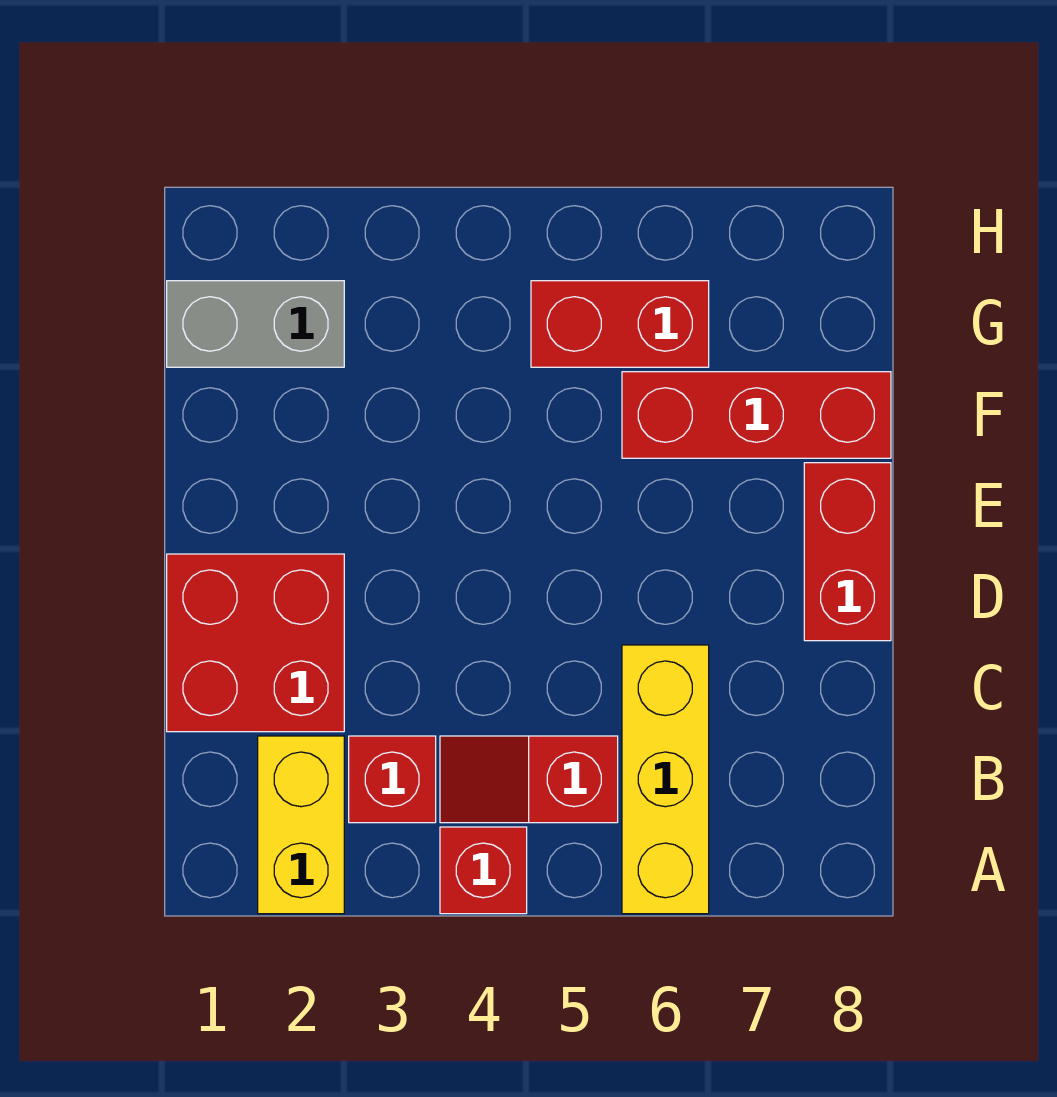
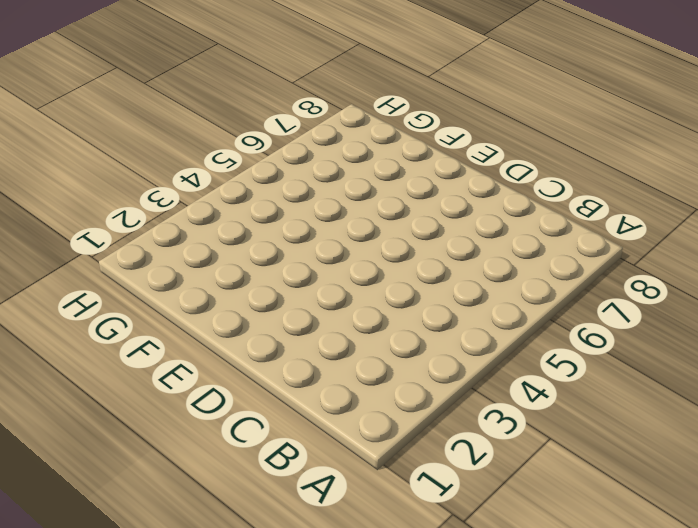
none -> yellow 1x2 brick [258,736,344,914]
none -> red 1x1 brick [440,827,527,914]

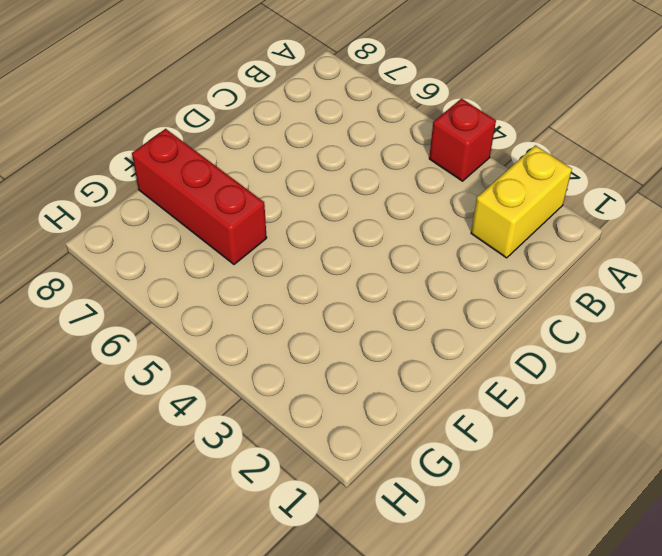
none -> yellow 1x3 brick [622,645,709,914]
none -> red 1x1 brick [349,736,436,823]

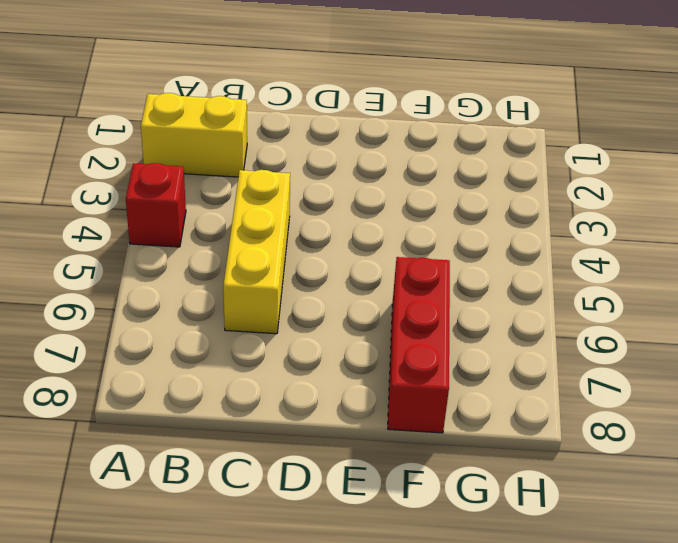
yellow 1x3 brick [223,170,290,334] -> yellow 1x3 brick turned to [622,645,709,914]
none -> red 1x1 brick [349,736,436,823]
none -> red 1x2 slope [440,736,618,823]

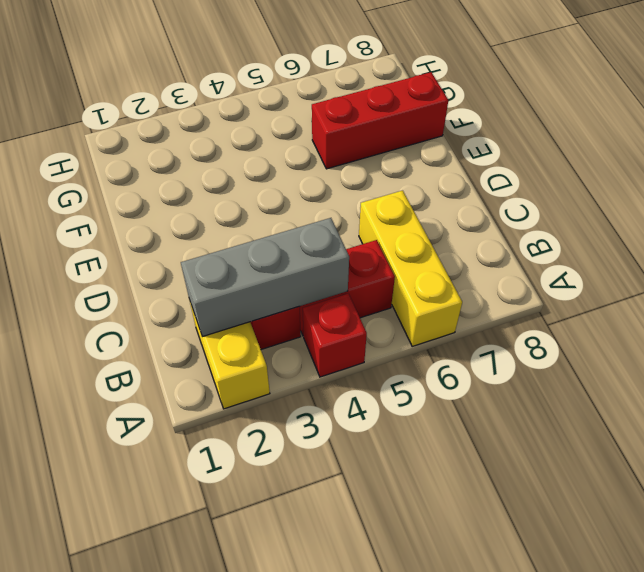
grey 1x3 brick [181,218,349,337] -> none
none -> red 2x2 brick [167,554,344,732]
none -> red 1x2 brick [804,463,891,641]

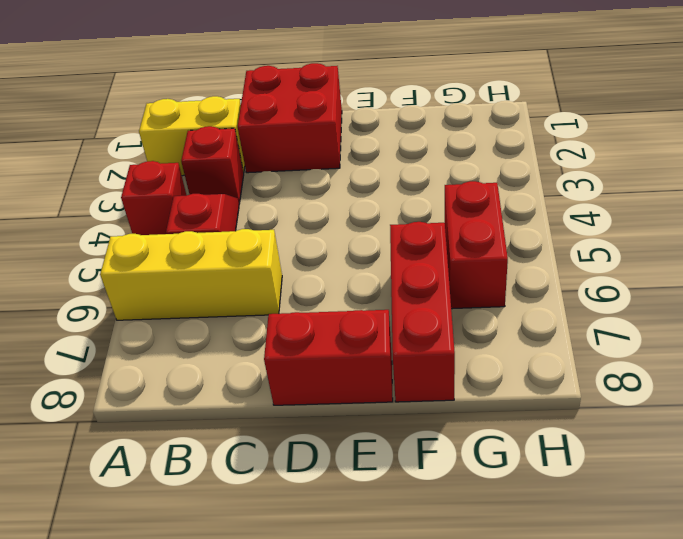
none -> grey 1x2 brick [167,281,344,367]

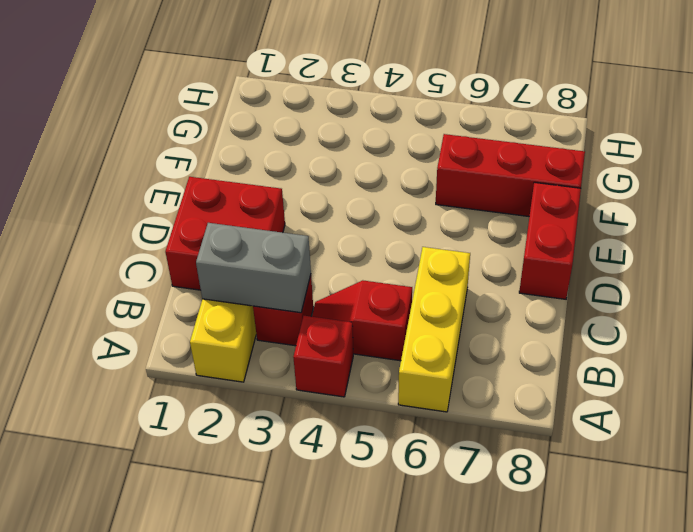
grey 1x2 brick [196,223,311,313] -> grey 1x2 brick moved to [167,281,344,367]
none -> red 1x2 brick [531,281,709,367]

